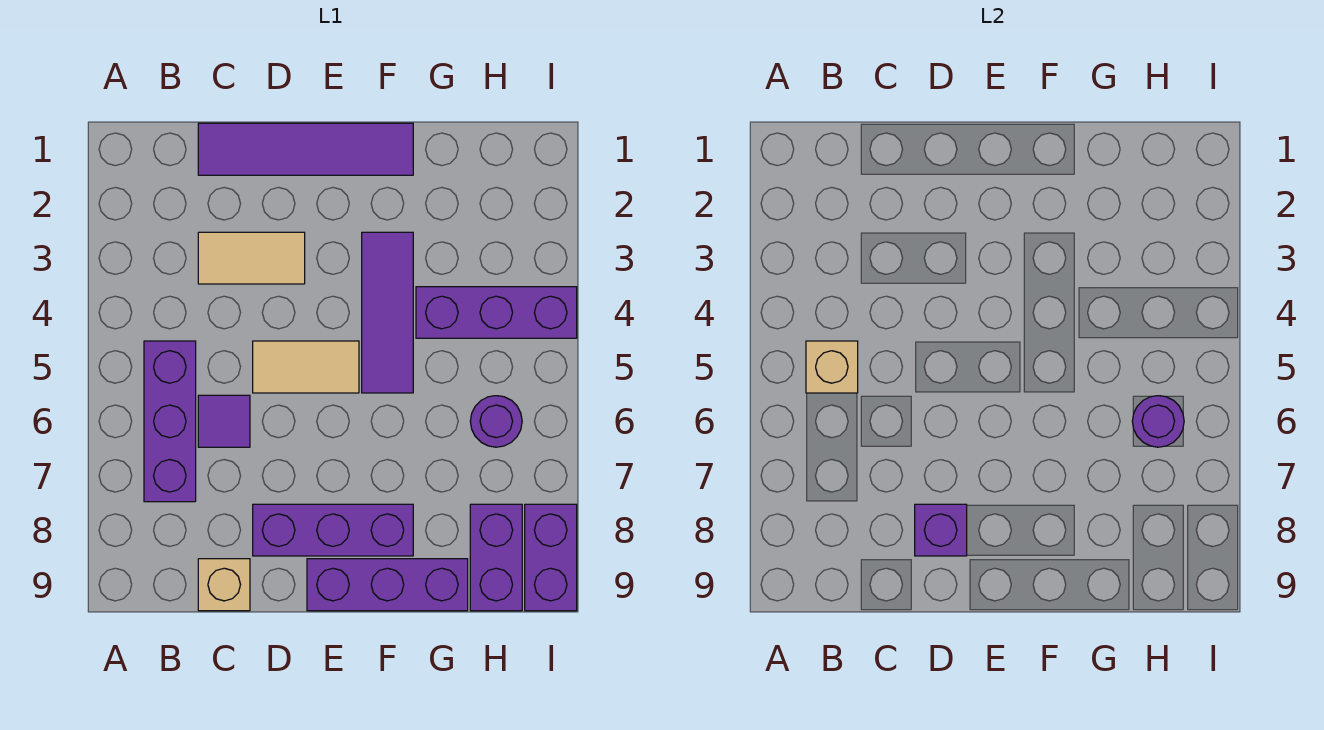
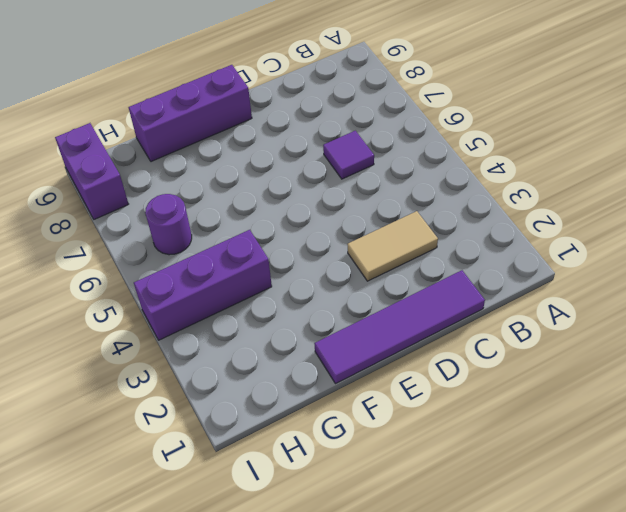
none -> purple 1x3 brick [144,341,196,502]
none -> tan 1x1 brick [198,559,250,611]
none -> tan 1x2 tile [253,341,359,393]

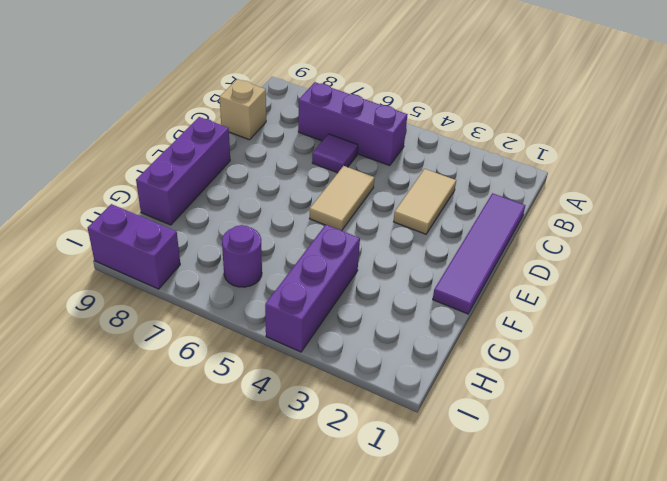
none -> purple 1x3 brick [253,504,413,556]
none -> purple 1x3 tile [362,232,413,393]
none -> purple 1x2 brick [470,504,522,611]

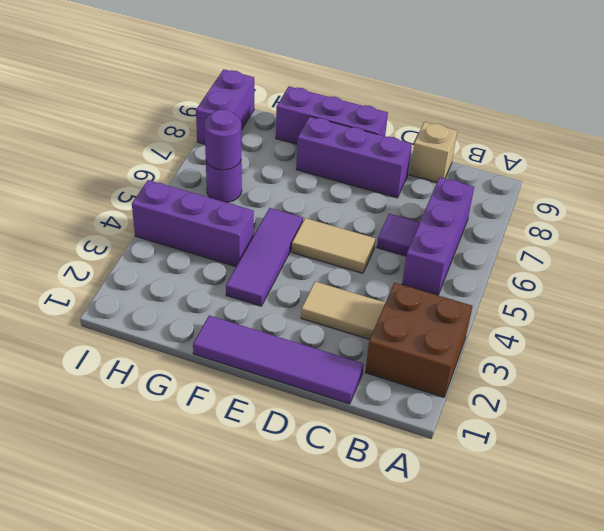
brown 2x2 brick [365,283,472,397] -> none
none -> purple 1x2 brick [470,504,522,611]
none -> tan 1x1 brick [806,341,858,393]
none -> purple 1x1 brick [915,504,967,556]

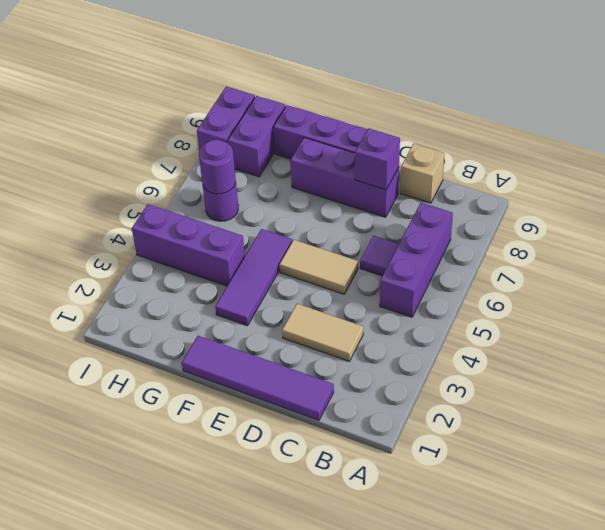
none -> tan 1x1 brick [806,341,858,393]

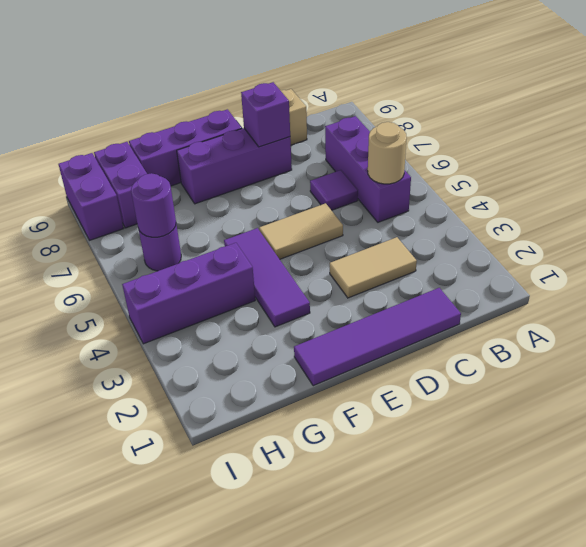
tan 1x1 round brick [368,122,407,184] -> tan 1x1 brick [806,341,858,393]

